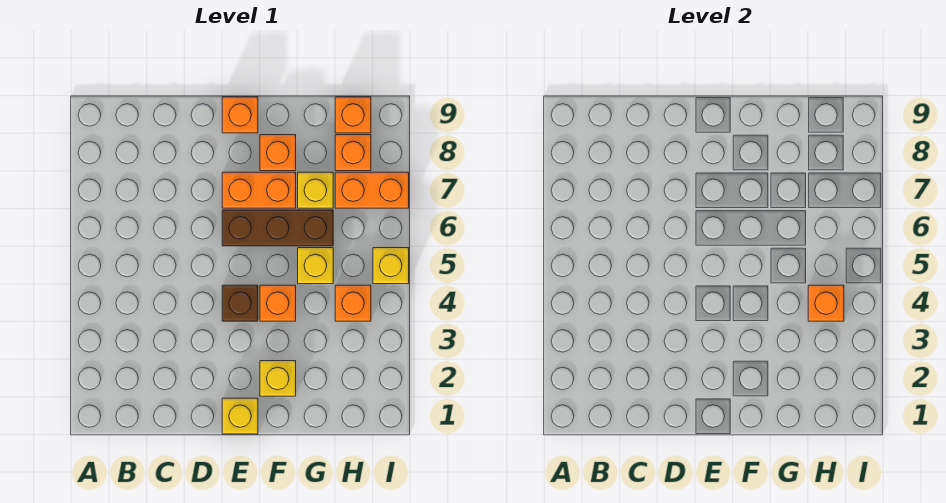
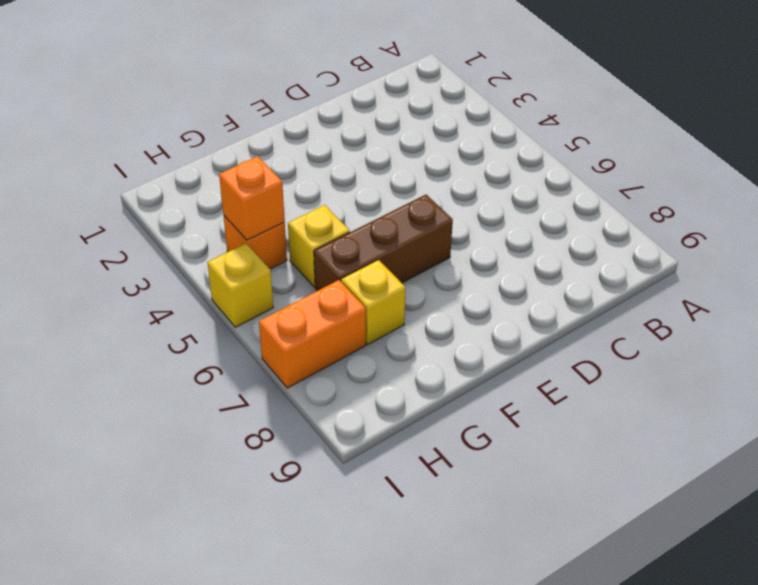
none -> yellow 1x1 brick [222,398,258,434]
none -> brown 1x1 brick [222,285,258,321]
none -> orange 1x2 brick [222,172,296,208]

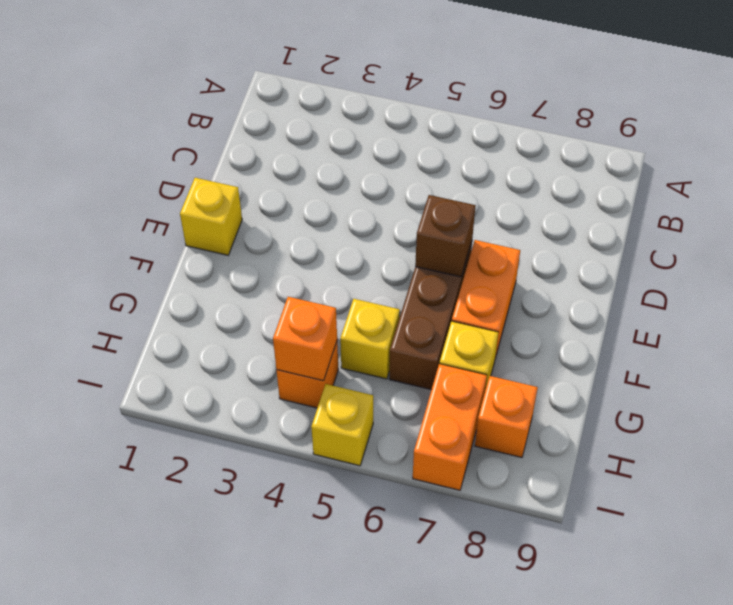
brown 1x1 brick [415,195,476,277] -> brown 1x1 brick moved to [222,285,258,321]
none -> orange 1x1 brick [222,97,258,133]
none -> yellow 1x1 brick [260,361,296,396]
none -> orange 1x1 brick [260,285,296,321]

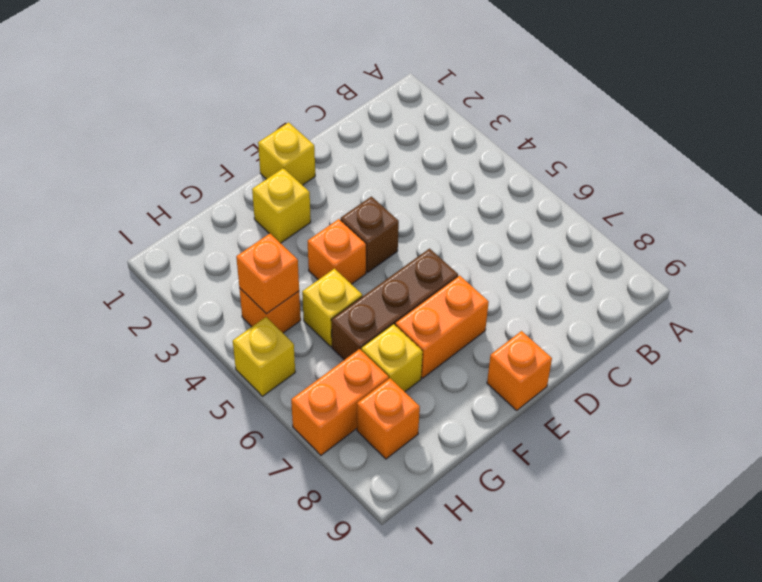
none -> orange 1x1 brick [260,135,296,171]
none -> orange 1x1 brick [335,97,371,133]

